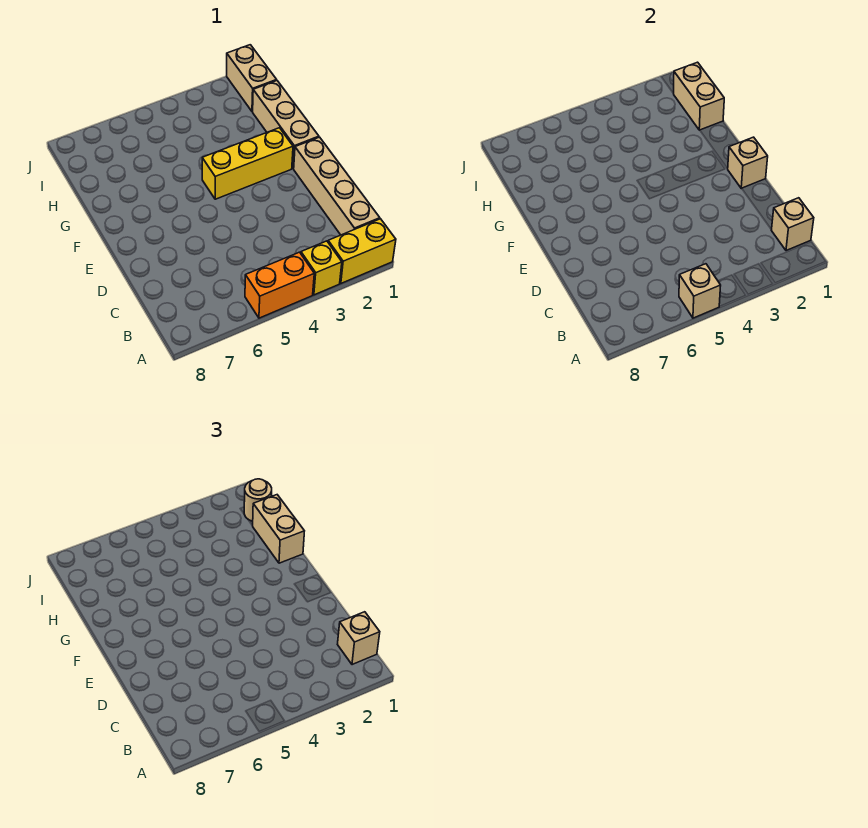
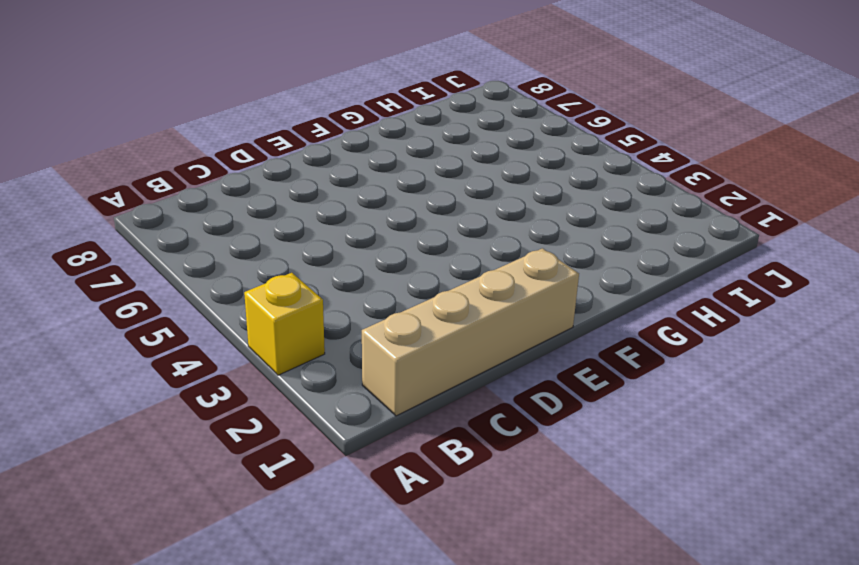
none -> yellow 1x2 brick [328,219,396,283]
none -> orange 1x2 brick [245,252,314,318]
none -> tan 1x3 brick [253,81,319,169]

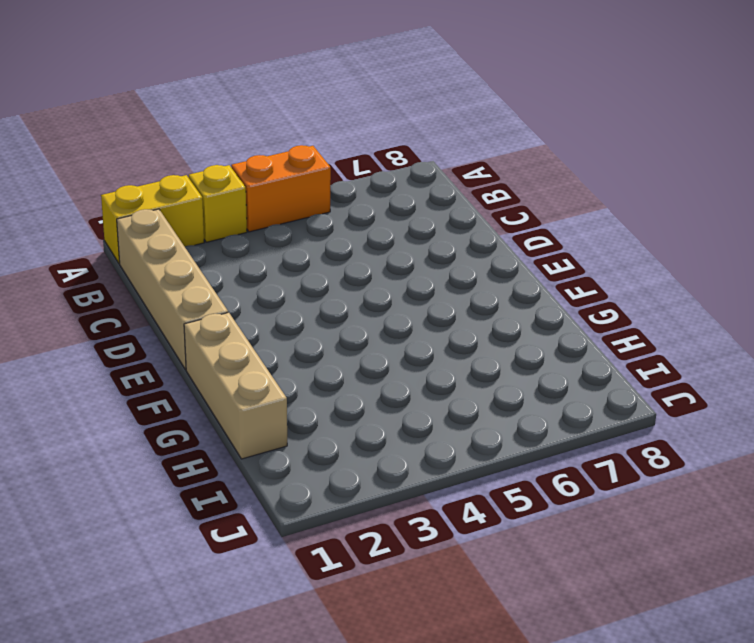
none -> yellow 1x3 brick [202,128,293,199]
none -> tan 1x2 brick [227,45,277,112]
none -> tan 1x1 brick [679,264,721,318]

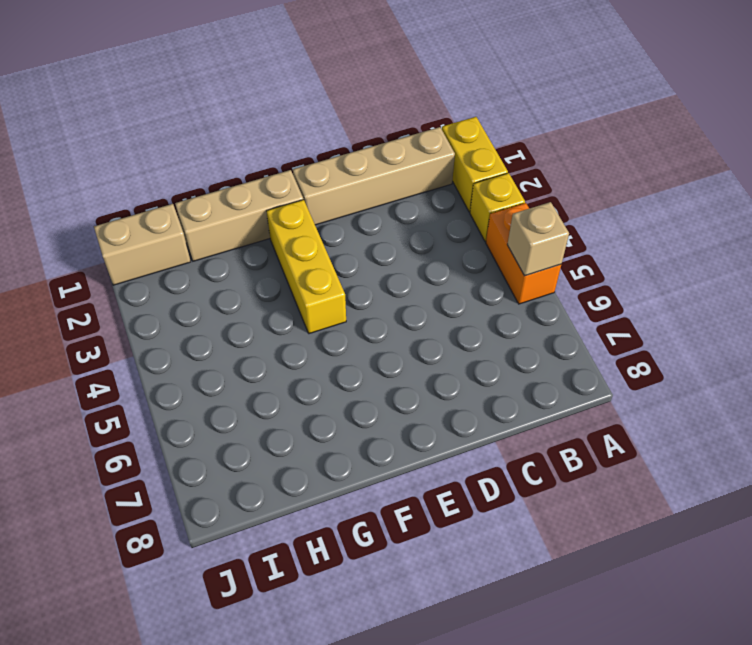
none -> tan 1x1 brick [771,198,814,251]
none -> tan 1x1 brick [728,137,768,189]
none -> tan 1x2 brick [673,62,724,130]

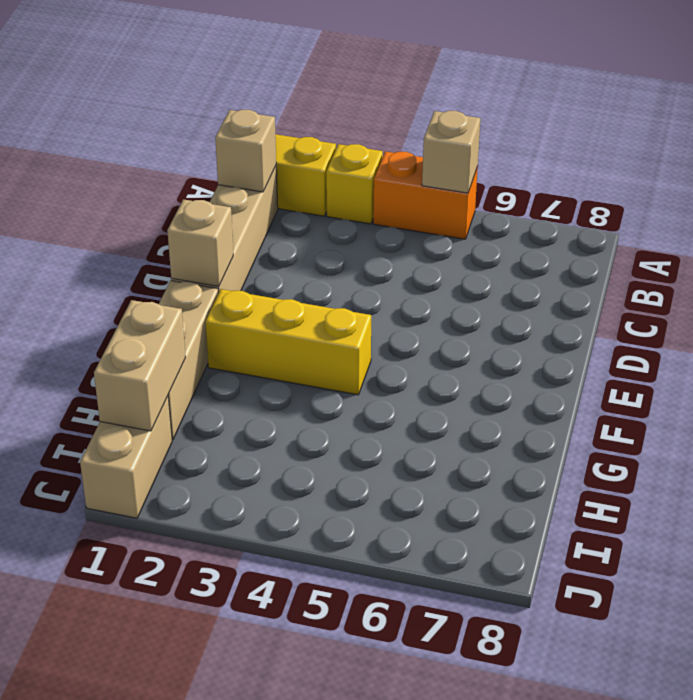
none -> tan 1x1 brick [337,612,380,665]
none -> tan 1x2 brick [252,495,304,563]
none -> tan 1x1 round brick [244,479,272,521]

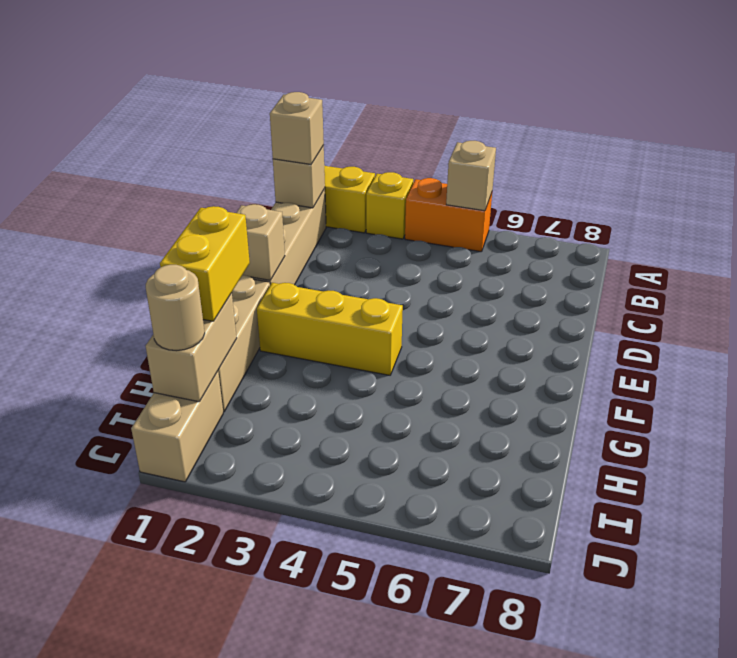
yellow 1x2 brick [160,206,250,321] -> tan 1x2 brick [252,495,304,563]

